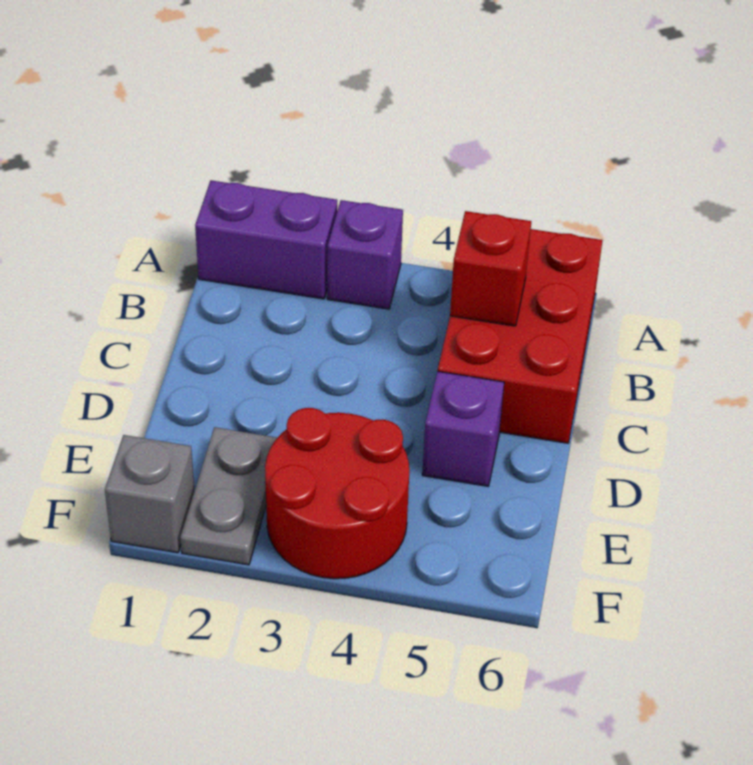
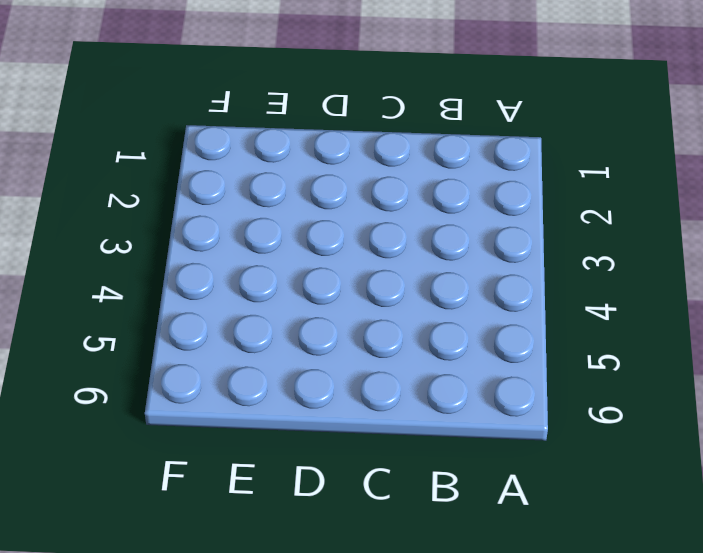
none -> purple 1x2 brick [195,180,337,299]
none -> purple 1x1 brick [327,200,403,309]

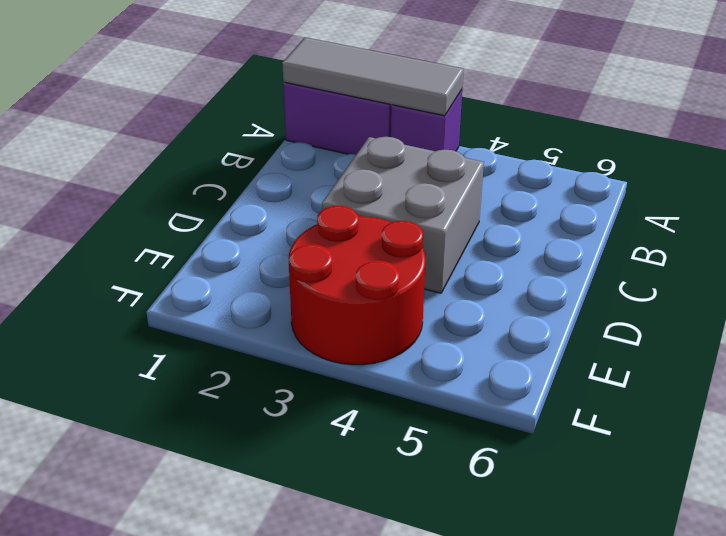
grey 1x3 tile [282,38,464,116] -> none
grey 2x2 brick [322,137,484,293] -> none
none -> red 2x3 brick [438,229,603,443]
none -> purple 1x1 brick [422,371,504,486]

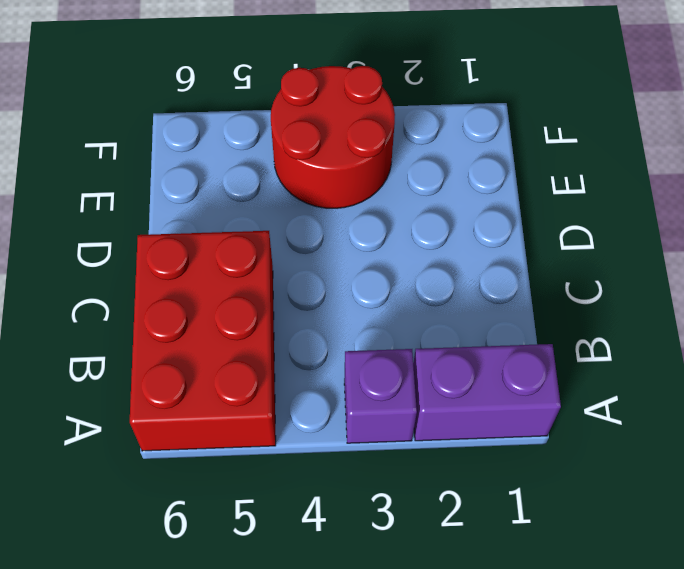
none -> purple 1x1 brick [422,371,504,486]
none -> grey 1x2 plate [180,427,277,565]

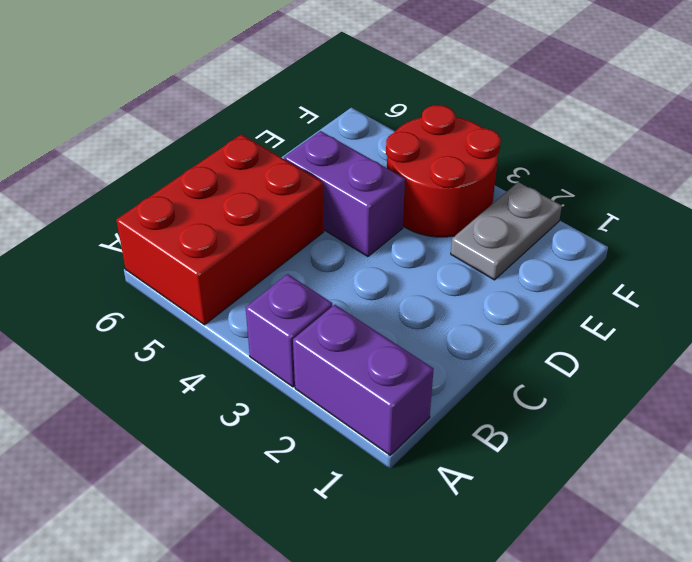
purple 1x2 brick [284,131,405,256] -> purple 1x1 brick [422,371,504,486]
none -> grey 1x1 brick [105,435,194,553]
none -> red 1x1 brick [450,211,531,326]

